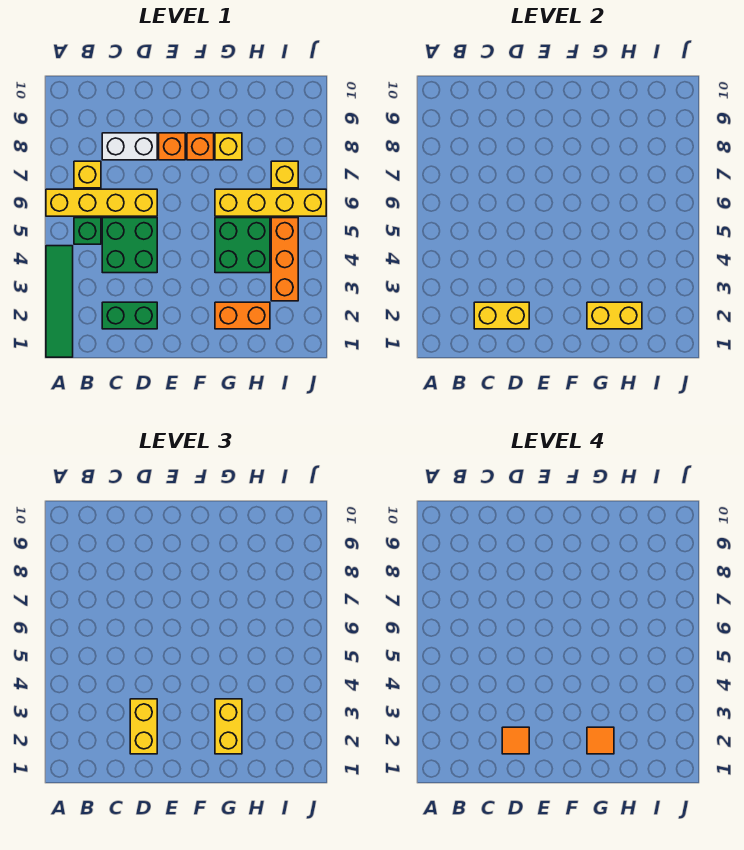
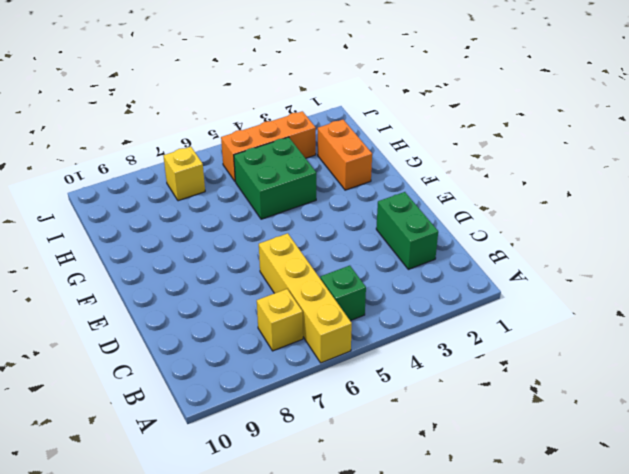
none -> green 1x4 tile [46,246,73,357]
none -> green 2x2 brick [102,218,157,273]
none -> white 1x2 brick [102,133,157,160]

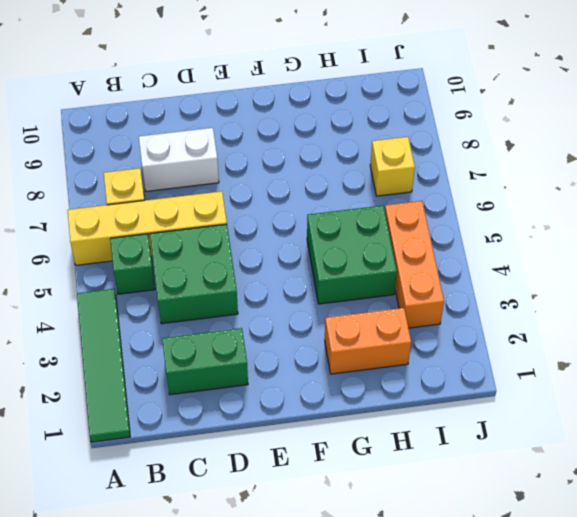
none -> orange 1x1 brick [159,133,185,160]
none -> orange 1x1 brick [187,133,214,160]
none -> yellow 1x4 brick [215,189,326,216]

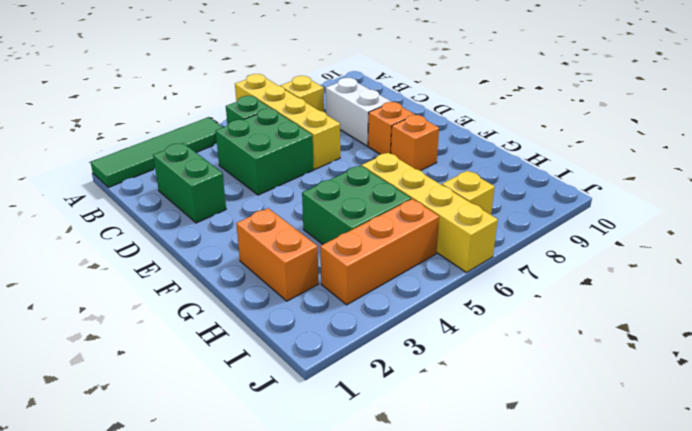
none -> yellow 1x1 brick [215,133,242,160]
none -> yellow 1x2 brick [474,302,529,329]
none -> yellow 1x2 brick [587,302,642,329]

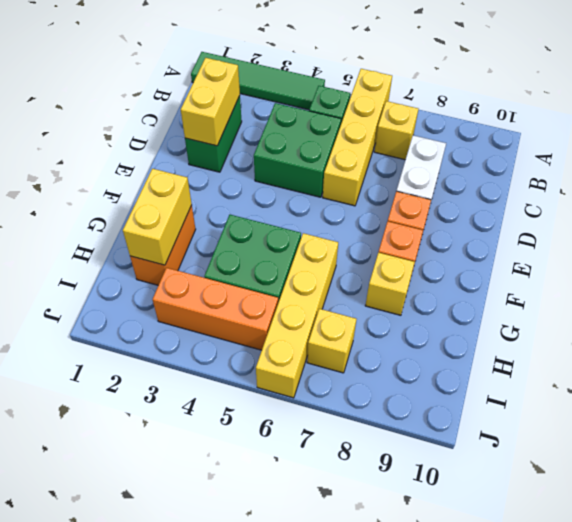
none -> yellow 1x2 brick [130,699,157,754]
none -> yellow 1x2 brick [215,699,242,754]
none -> orange 1x1 tile [502,727,529,754]

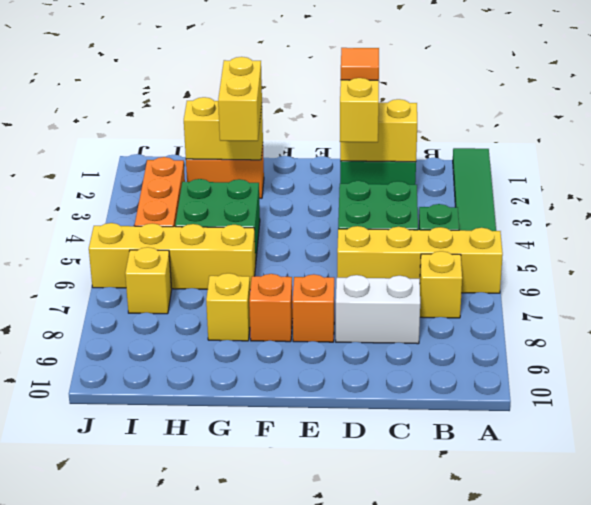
none -> orange 1x1 tile [587,727,614,754]

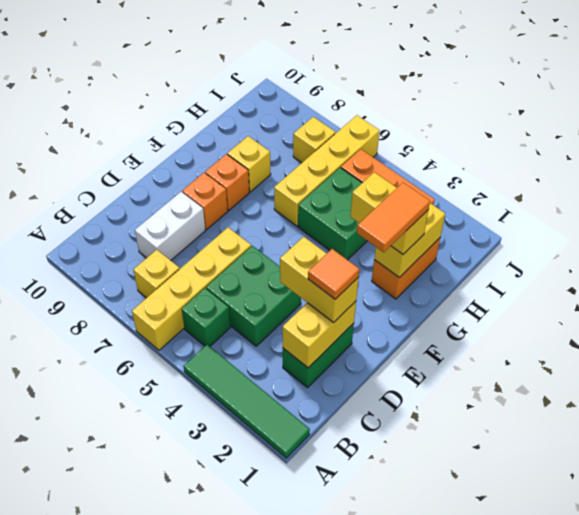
orange 1x2 tile [357,183,430,252] -> orange 1x1 tile [587,727,614,754]

